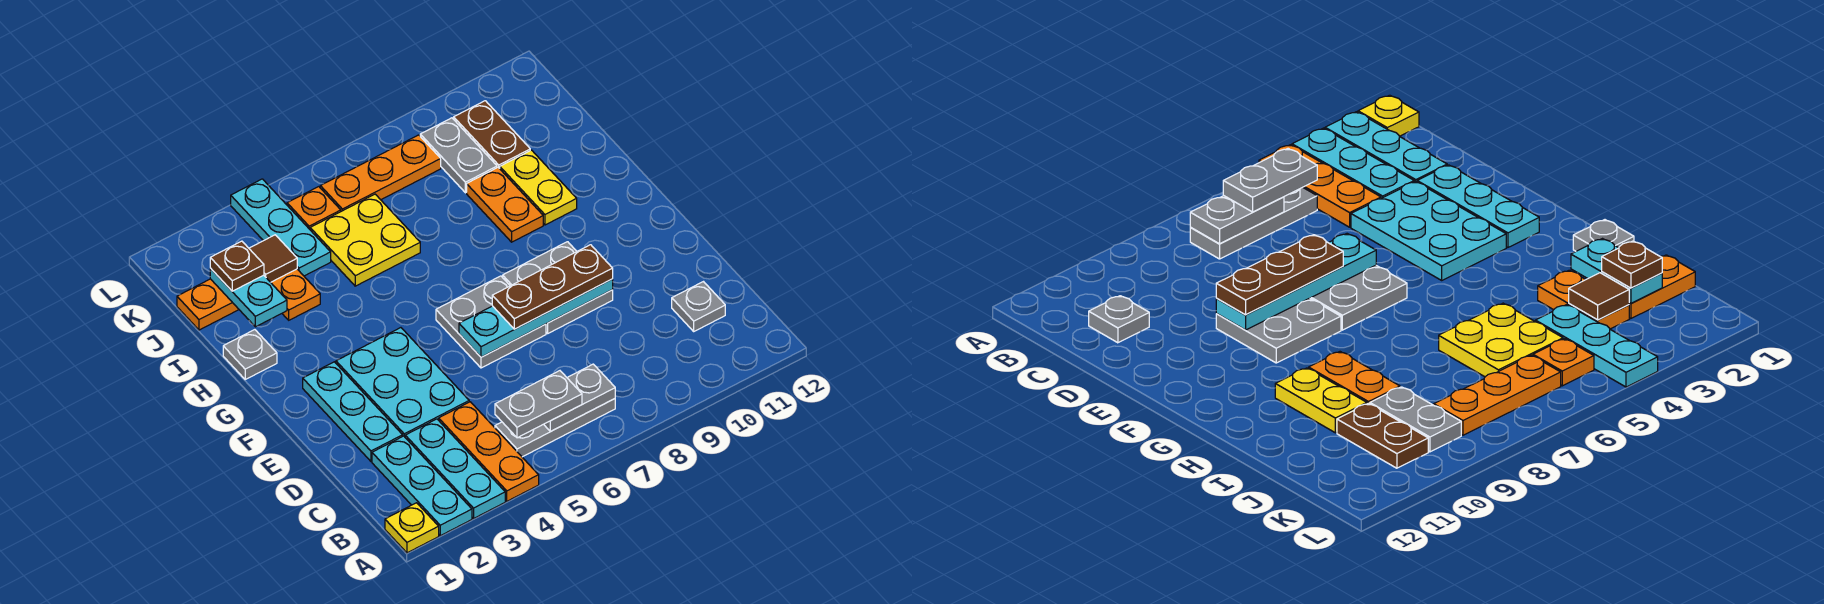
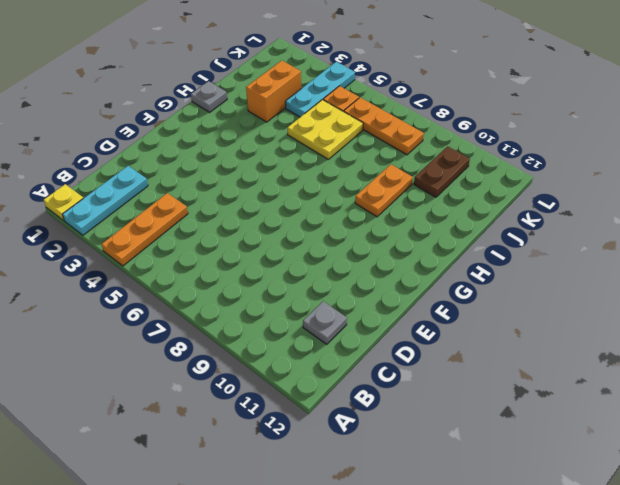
orange 1x2 brick [246,61,301,122] -> orange 1x2 plate [271,269,320,320]
none -> cyan 1x3 plate [405,419,505,518]
none -> grey 1x3 plate [495,399,615,457]
none -> cyan 1x3 plate [303,362,403,461]

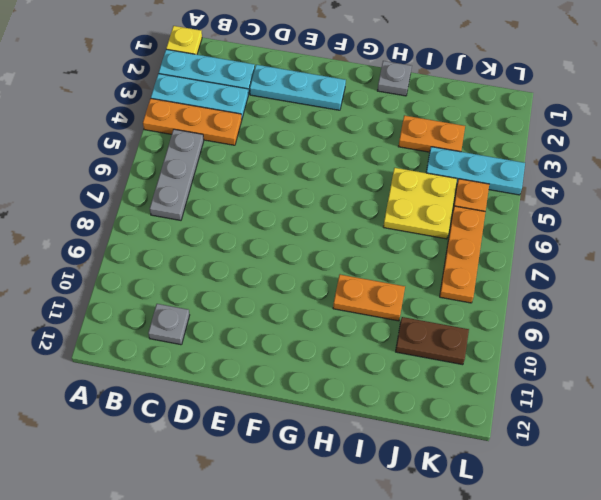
none -> cyan 2x3 plate [336,328,469,437]
none -> grey 2x2 plate [436,276,546,368]
none -> grey 2x2 plate [503,242,613,333]

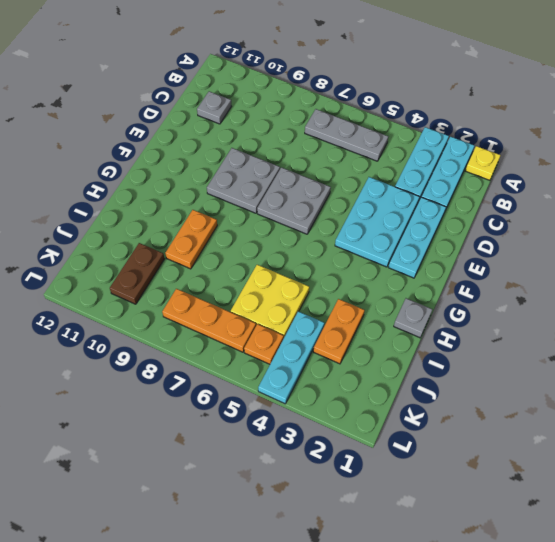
none -> orange 1x3 plate [439,402,539,501]
none -> yellow 1x2 plate [500,150,577,225]
none -> orange 1x2 plate [177,279,239,330]

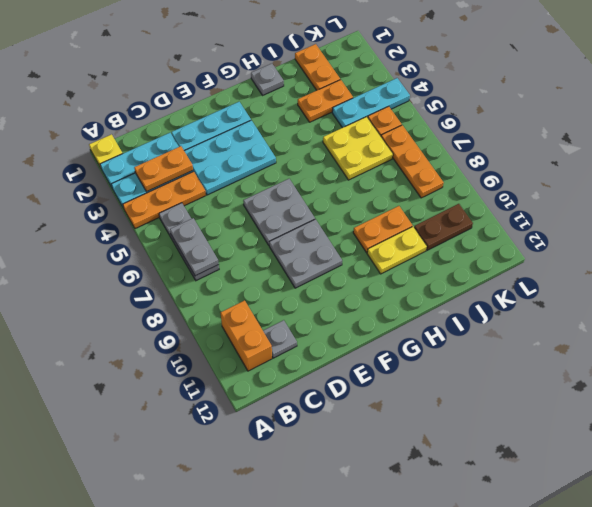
orange 1x2 plate [134,146,193,192] -> none
orange 1x2 brick [221,300,272,371] -> none
none -> grey 1x2 plate [420,118,497,193]
none -> cyan 1x4 plate [459,279,613,357]
none -> cyan 1x2 plate [210,268,287,327]

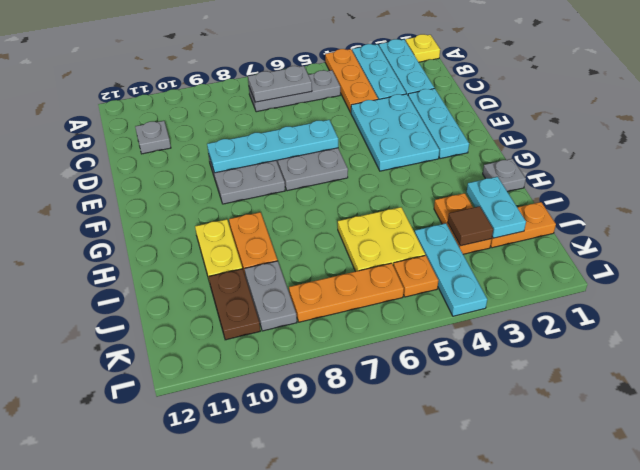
none -> grey 1x2 plate [495,371,582,438]
none -> brown 1x3 plate [492,245,613,329]
none -> brown 1x1 plate [210,241,264,291]

